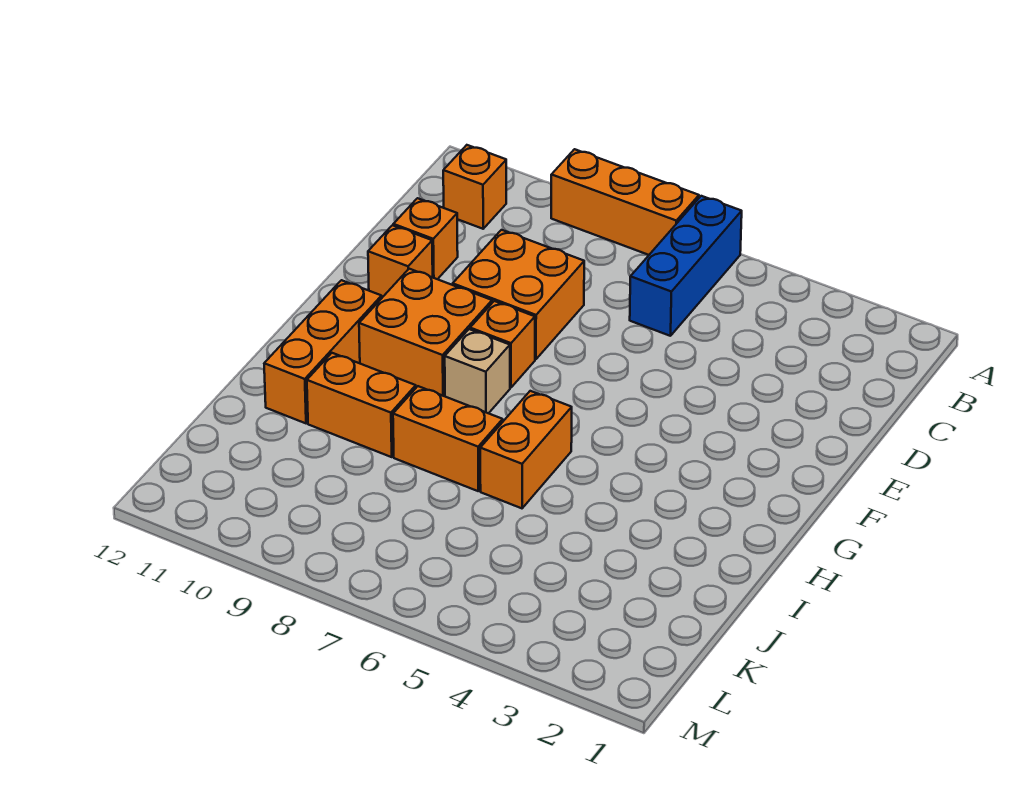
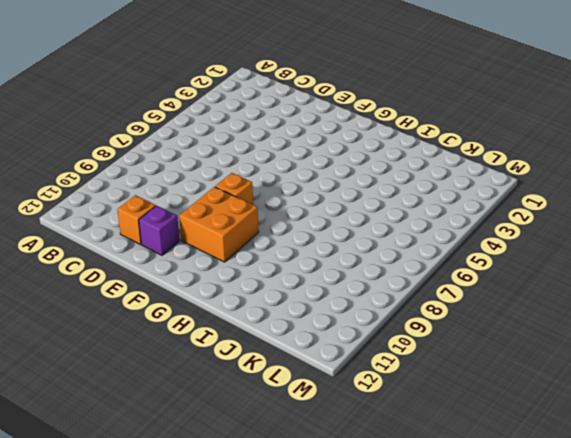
purple 1x1 brick [139,206,180,255] -> orange 1x1 brick [368,225,433,297]
none -> blue 1x3 brick [630,196,742,336]
none -> orange 1x3 brick [551,149,699,255]
none -> orange 1x1 brick [443,145,506,229]

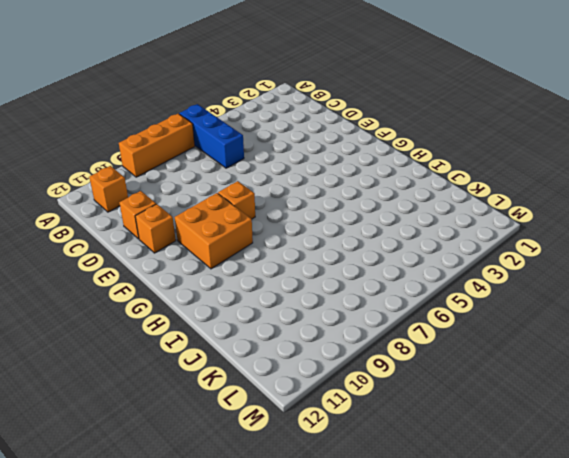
none -> orange 2x2 brick [453,230,584,359]
none -> tan 1x1 brick [445,329,510,413]
none -> orange 1x3 brick [264,280,382,423]

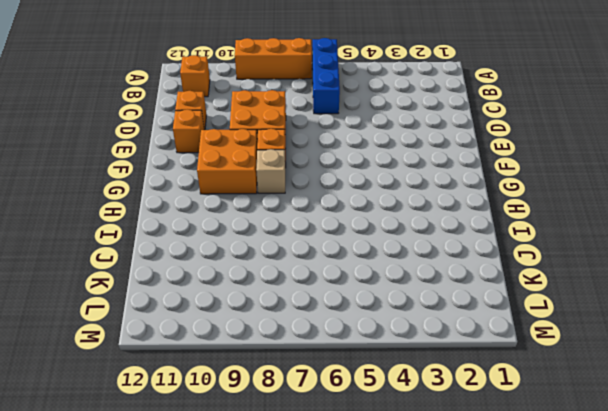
none -> orange 1x3 brick [264,280,382,423]
none -> orange 1x2 brick [480,391,572,508]
none -> orange 1x2 brick [393,386,503,491]

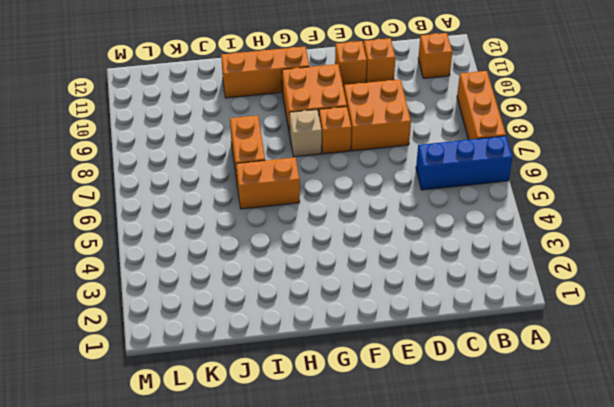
none -> orange 1x2 brick [307,353,416,457]

